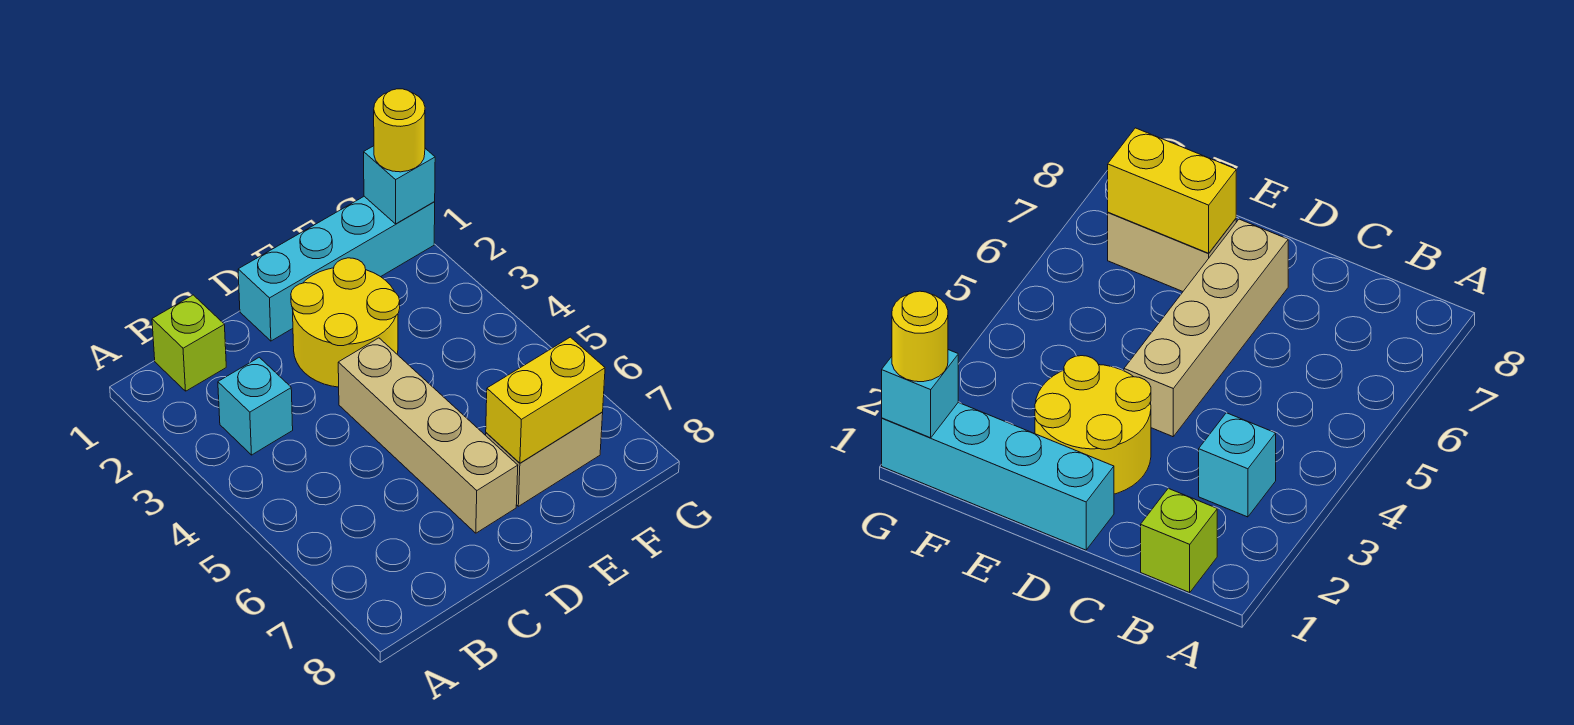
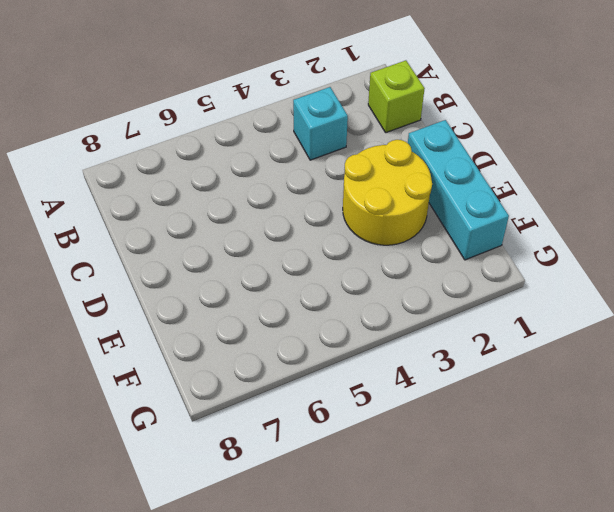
cyan 1x3 brick [408,120,509,260] -> cyan 1x4 brick [238,196,435,341]
none -> tan 1x4 brick [338,338,518,533]
none -> tan 1x2 brick [486,412,603,506]

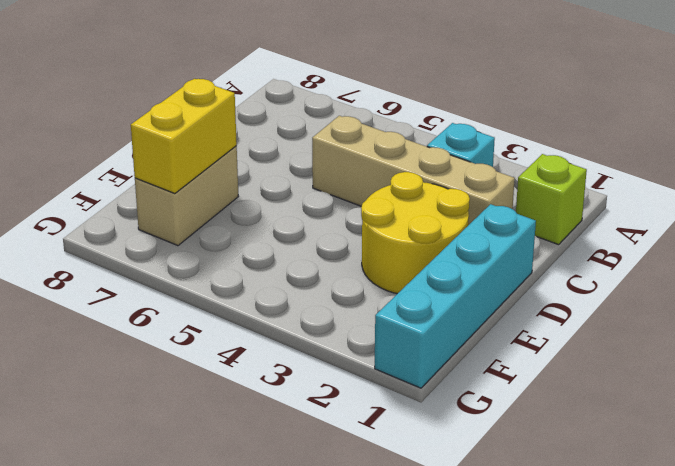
tan 1x4 brick [312,116,515,225] -> tan 1x4 brick moved to [338,338,518,533]
none -> cyan 1x1 brick [364,146,435,224]
none -> yellow 1x1 round brick [374,89,425,172]

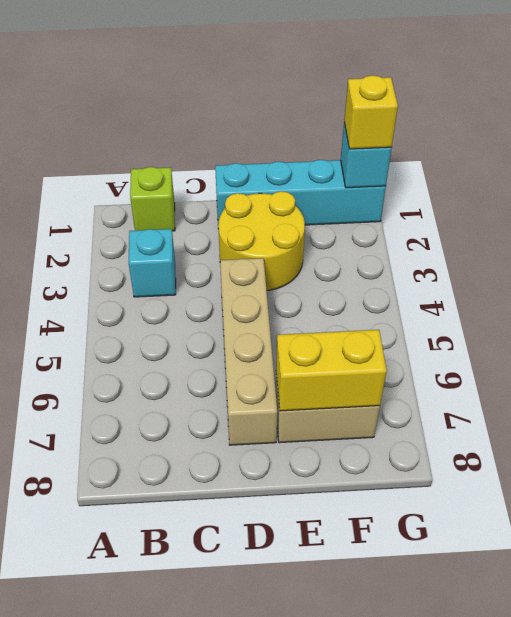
yellow 1x1 brick [344,75,398,149] -> yellow 1x1 round brick [374,89,425,172]

